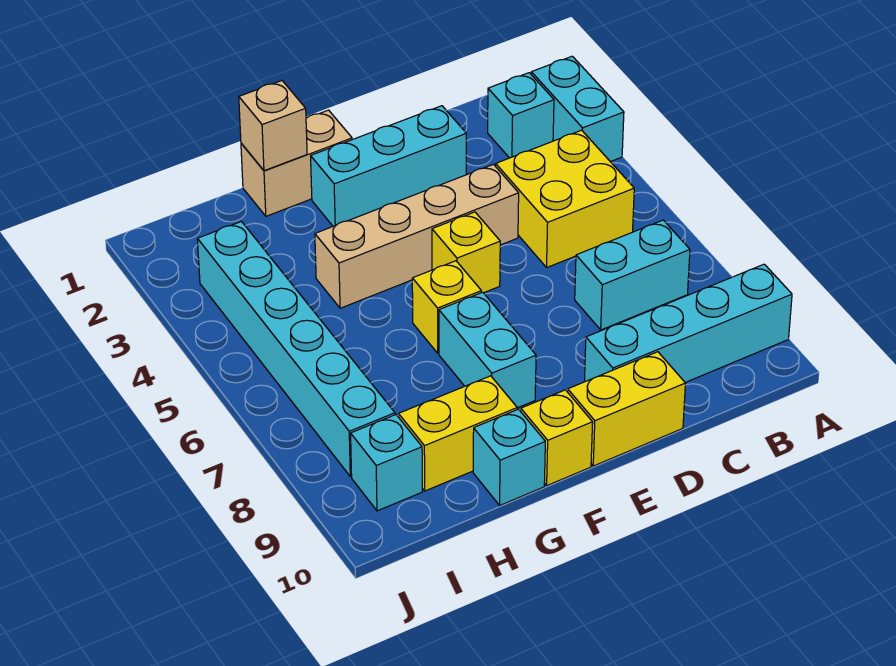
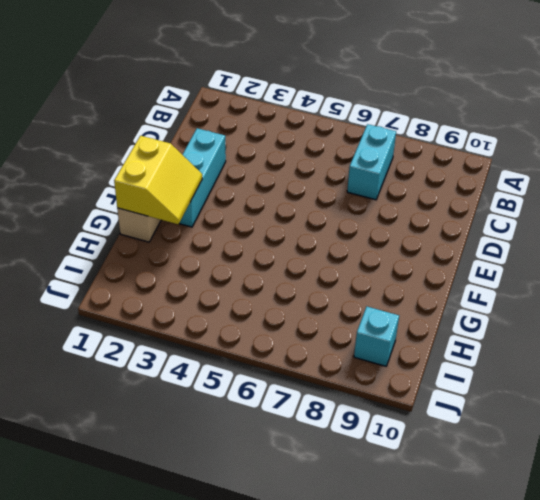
yellow 2x2 slope [114,136,202,224] -> tan 1x1 brick [239,81,307,171]
none -> cyan 1x2 brick [531,56,624,162]
none -> cyan 1x4 brick [584,264,792,382]
none -> cyan 1x1 brick [488,73,554,158]

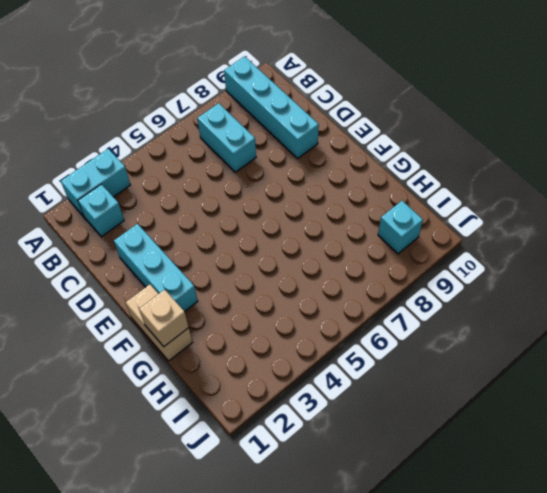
none -> yellow 2x2 brick [496,130,634,267]
none -> tan 1x4 brick [315,164,519,308]
none -> yellow 1x2 brick [568,352,685,466]

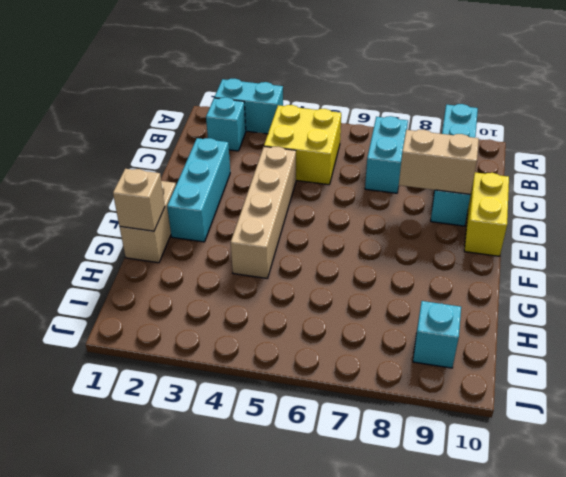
tan 1x2 brick [399,130,479,194] -> none
none -> yellow 1x1 brick [432,212,500,293]
none -> yellow 1x1 brick [412,261,481,353]
none -> cyan 1x2 brick [439,292,536,408]

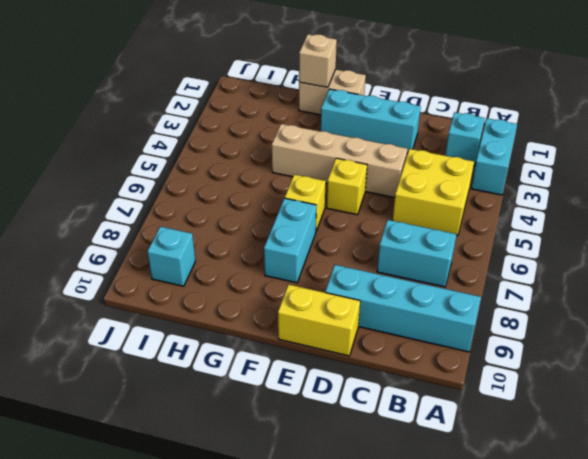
none -> yellow 1x1 brick [521,390,593,486]
none -> yellow 1x2 brick [399,376,517,491]
none -> cyan 1x1 brick [473,409,545,505]

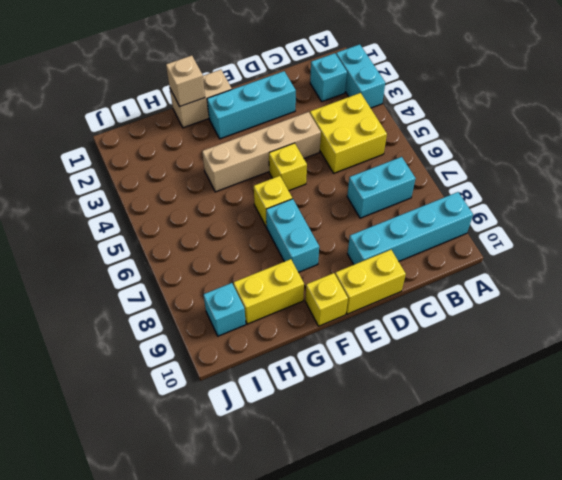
none -> cyan 1x1 brick [473,409,545,505]
none -> cyan 1x6 brick [197,222,395,477]

